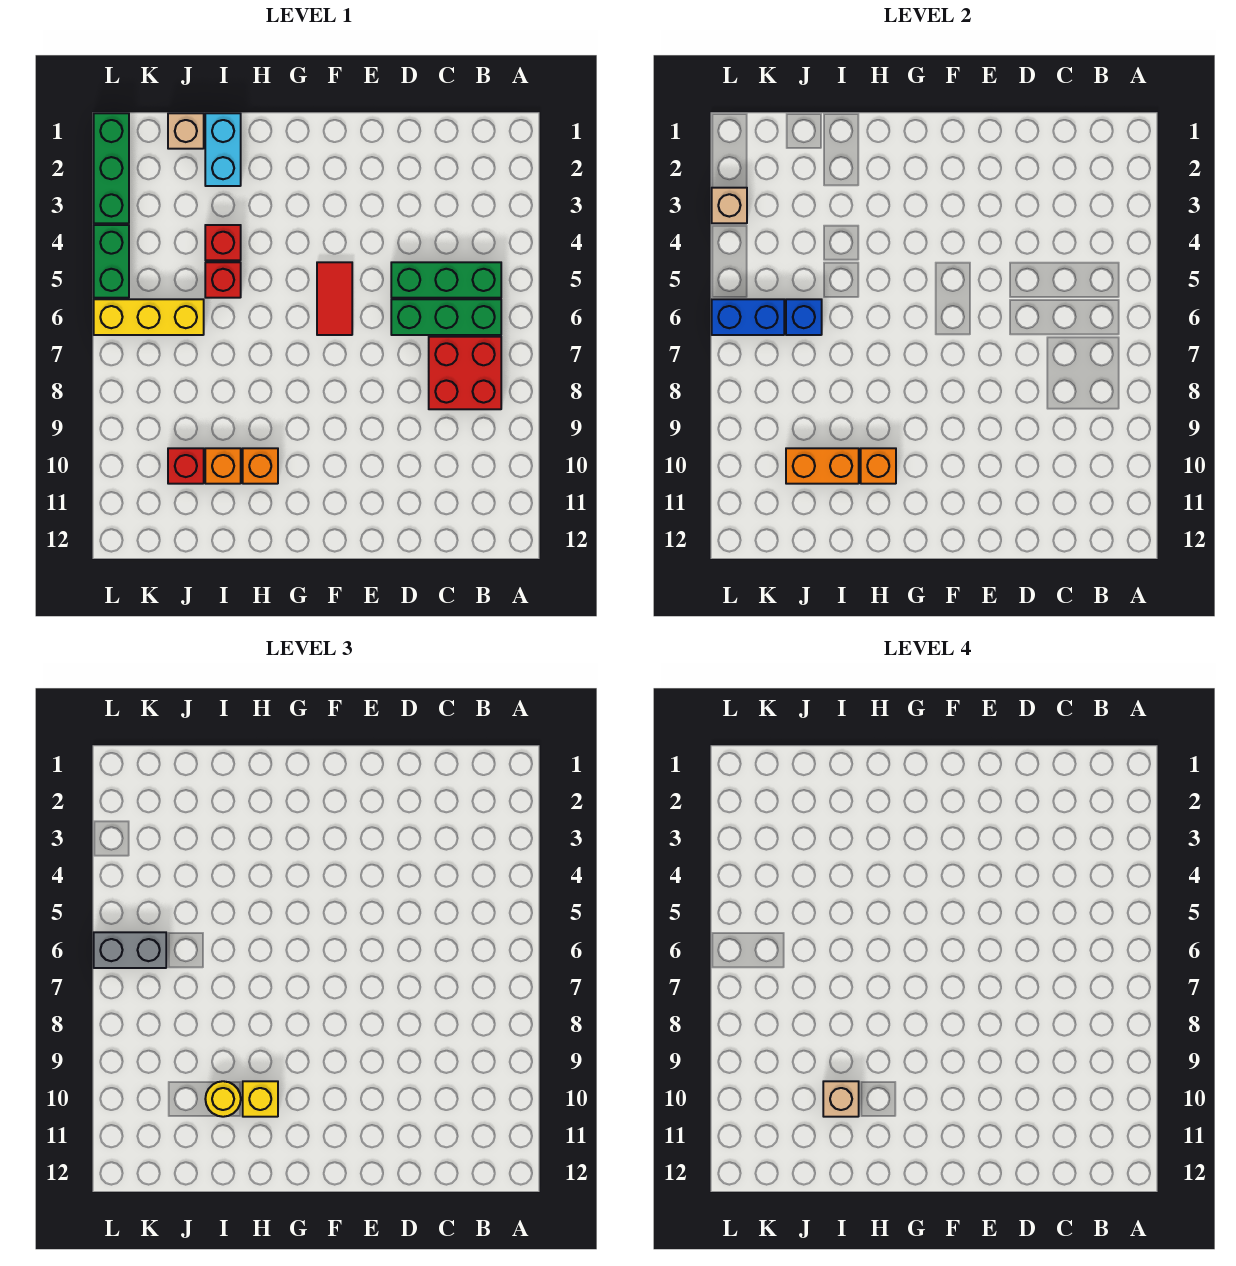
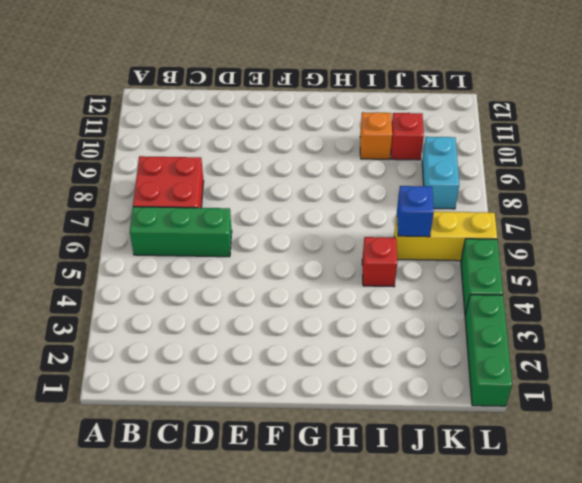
cyan 1x2 brick [422,137,459,209] -> cyan 1x2 brick moved to [205,113,241,186]
none -> green 1x3 brick [391,262,501,298]
none -> red 1x2 tile [317,262,352,335]
none -> orange 1x1 brick [243,448,278,484]

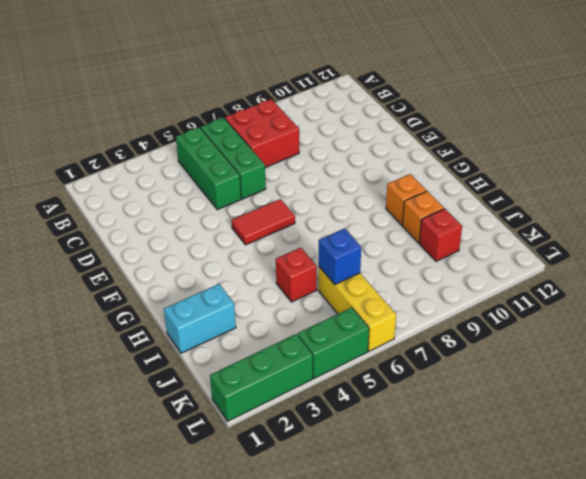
none -> red 1x1 brick [205,225,241,260]
none -> tan 1x1 brick [168,113,204,149]
none -> orange 1x1 brick [861,448,896,484]

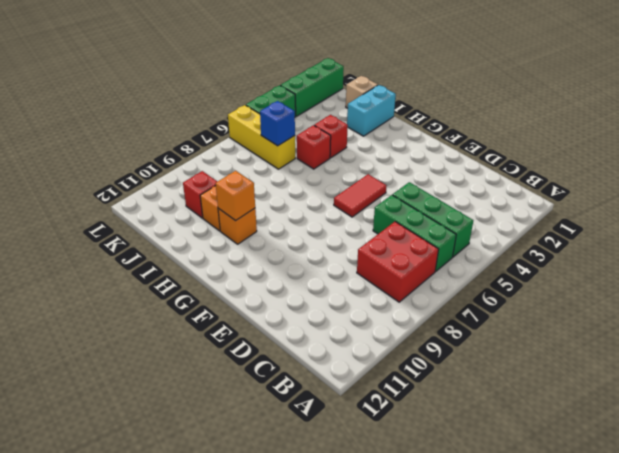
none -> orange 1x2 brick [786,448,859,484]
none -> blue 1x2 brick [712,299,784,335]
none -> tan 1x1 brick [712,188,747,223]

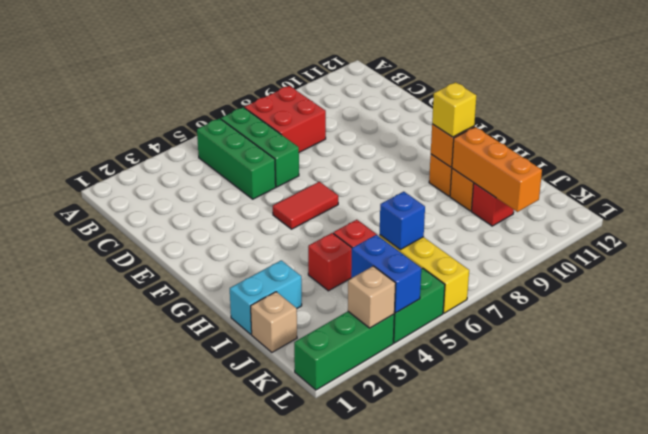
orange 1x3 brick [452,127,542,212] -> orange 1x2 brick [786,448,859,484]
blue 1x2 brick [351,235,421,313] -> blue 1x2 brick moved to [712,299,784,335]
none -> yellow 1x1 round brick [205,1081,241,1117]
none -> grey 1x2 brick [94,932,166,968]
none -> tan 1x1 brick [823,1081,859,1117]

